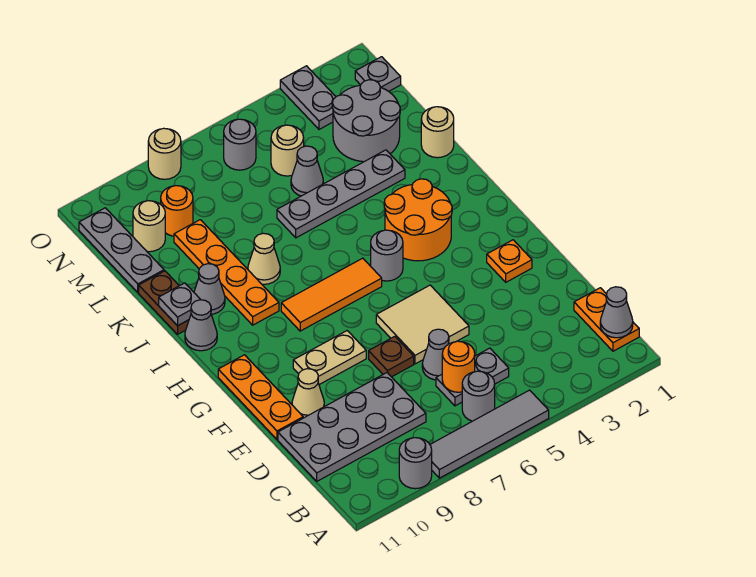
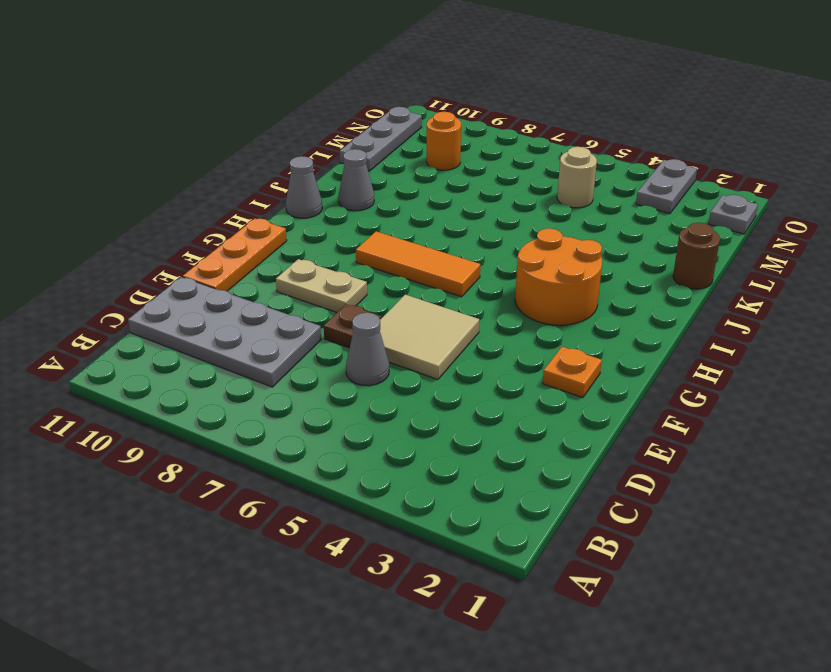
brown 1x1 round brick [673,223,720,289] -> tan 1x1 round brick [421,107,454,158]
none -> grey 1x4 tile [430,390,549,478]
none -> grey 1x1 round brick [399,438,432,489]
none -> orange 1x2 plate [574,288,639,351]
none -> grey 1x1 round brick [462,371,495,421]

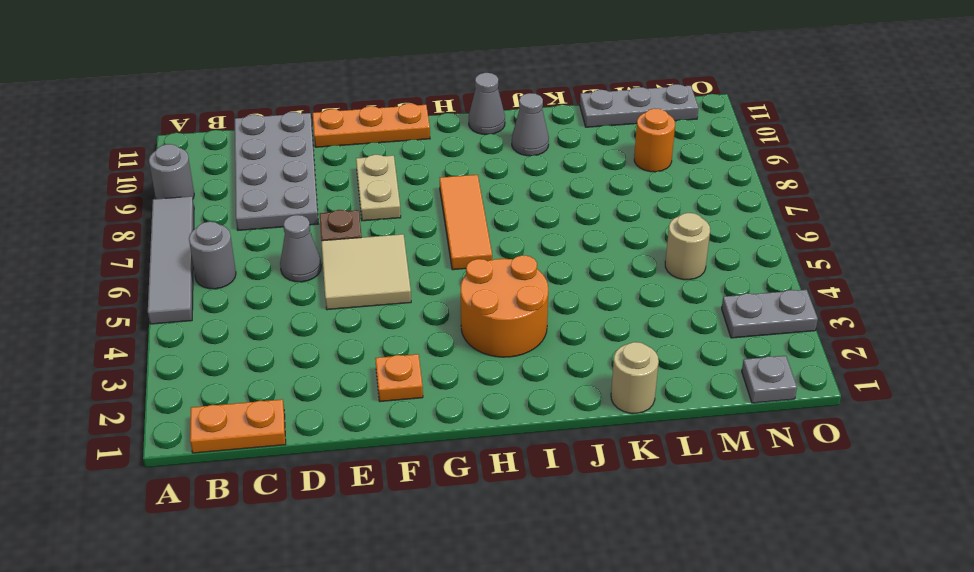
none -> grey 1x2 plate [436,348,509,406]
none -> tan 1x1 cone [292,369,324,418]
none -> grey 1x1 round brick [371,230,403,281]
none -> orange 1x4 plate [174,220,279,325]

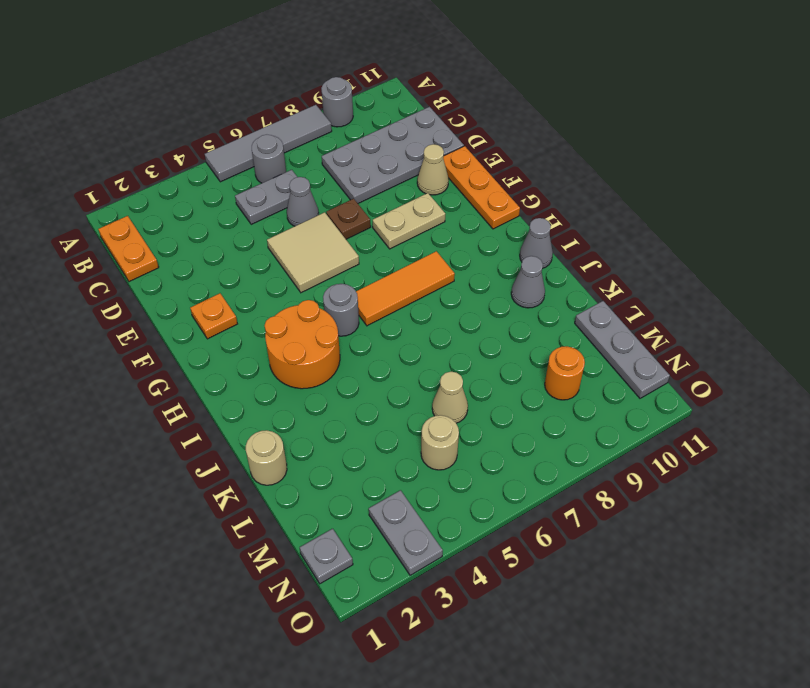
tan 1x1 cone [432,372,468,423] -> tan 1x1 cone moved to [248,233,280,284]
none -> orange 1x4 plate [174,220,279,325]
none -> brown 1x2 plate [139,271,189,334]
none -> grey 1x4 plate [277,150,405,238]
none -> grey 2x2 round brick [332,80,400,162]

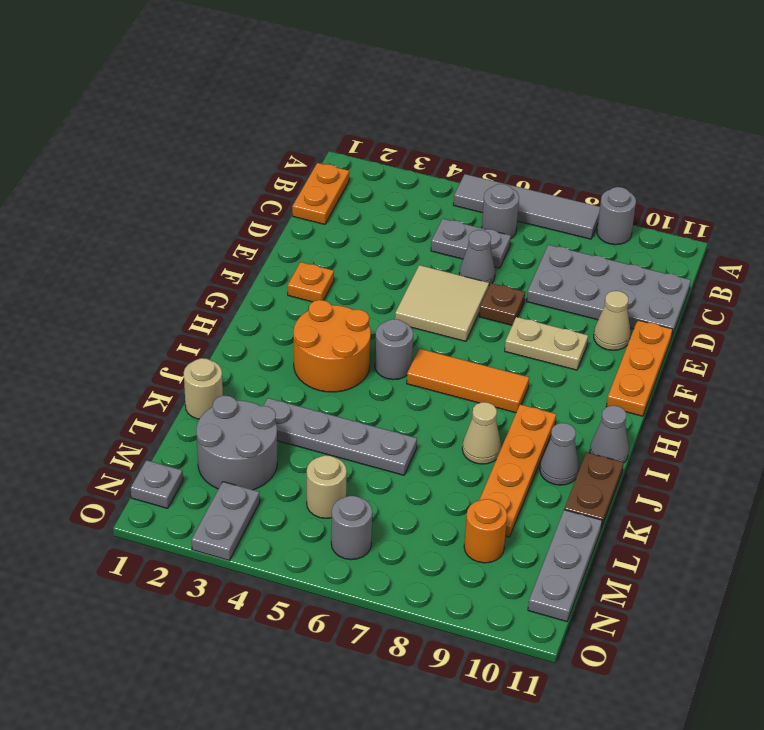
none -> grey 1x1 cone [291,146,323,196]
none -> tan 1x1 round brick [133,201,165,252]
none -> tan 1x1 round brick [148,128,181,179]
none -> grey 1x1 cone [600,287,633,338]

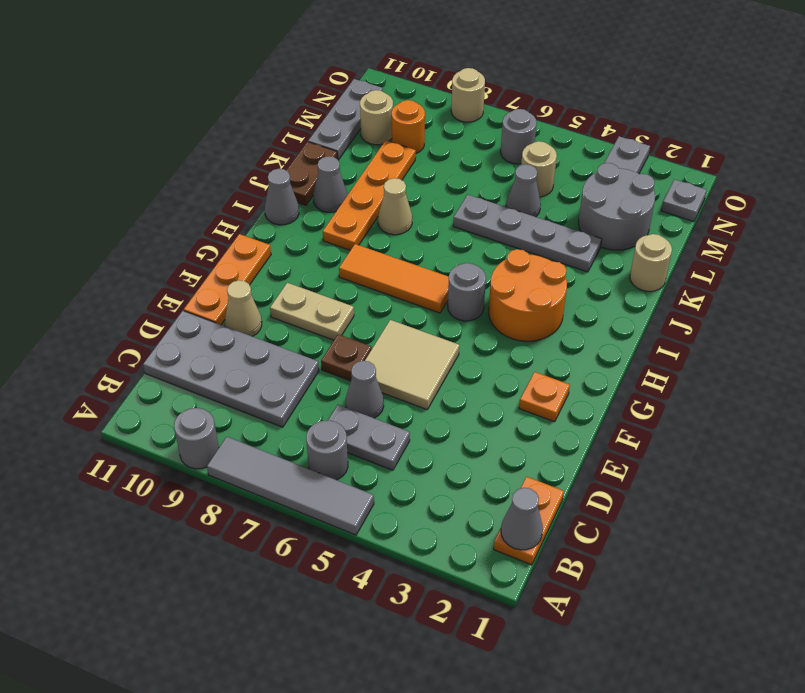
none -> orange 1x1 round brick [442,341,475,392]
none -> grey 1x1 plate [159,283,201,326]

